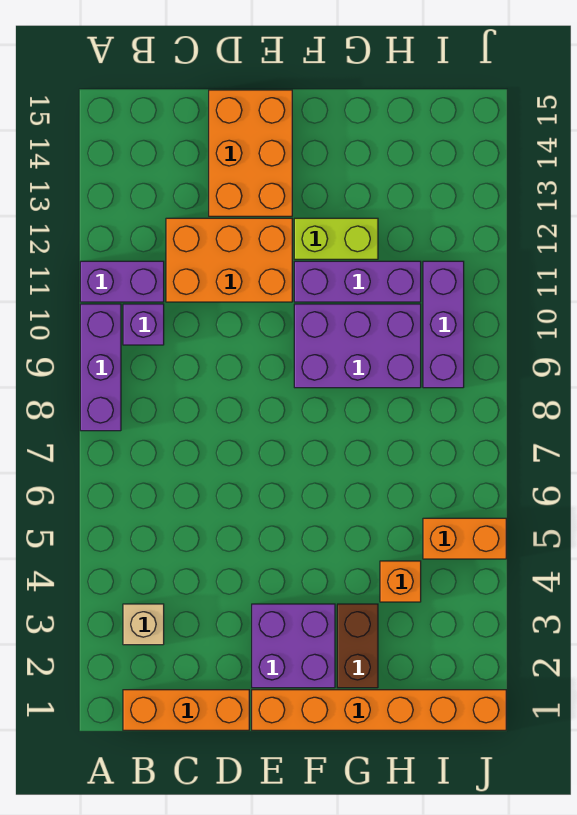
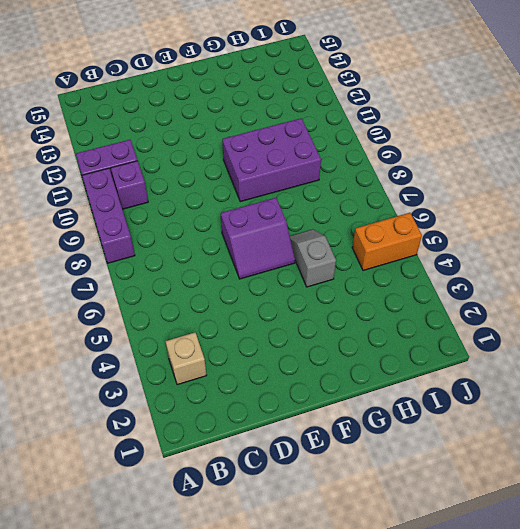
purple 2x2 slope [221,198,295,279] -> none
grey 1x2 slope [290,229,336,287] -> none
none -> orange 1x3 brick [123,690,249,730]
none -> orange 2x3 brick [166,218,292,302]
none -> orange 2x3 brick [209,90,292,216]

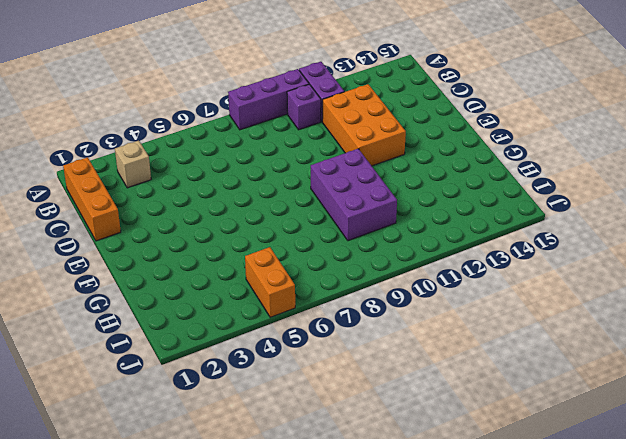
none -> orange 2x3 brick [209,90,292,216]
none -> orange 1x6 brick [252,690,506,730]
none -> purple 2x2 brick [252,604,335,688]

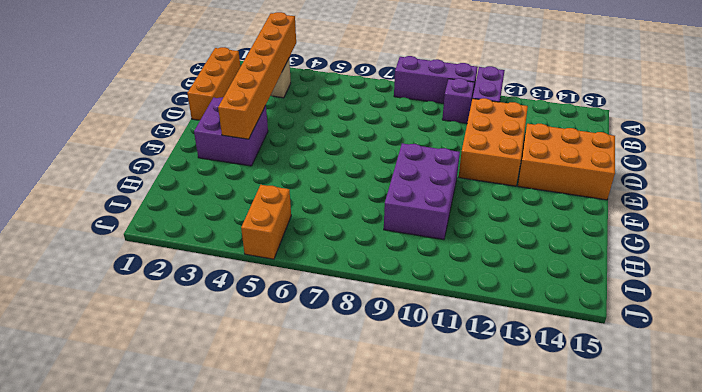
orange 1x6 brick [218,12,296,139] -> orange 1x6 brick moved to [252,690,506,730]
none -> purple 1x3 brick [294,261,421,302]
none -> lime 1x2 brick [294,218,378,259]
none -> brown 1x2 brick [337,604,378,688]

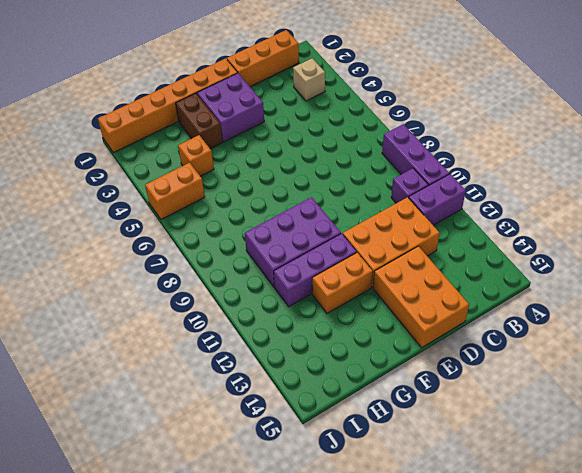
orange 1x2 brick [312,253,373,313] -> lime 1x2 brick [294,218,378,259]
none -> purple 1x3 brick [423,261,464,388]

